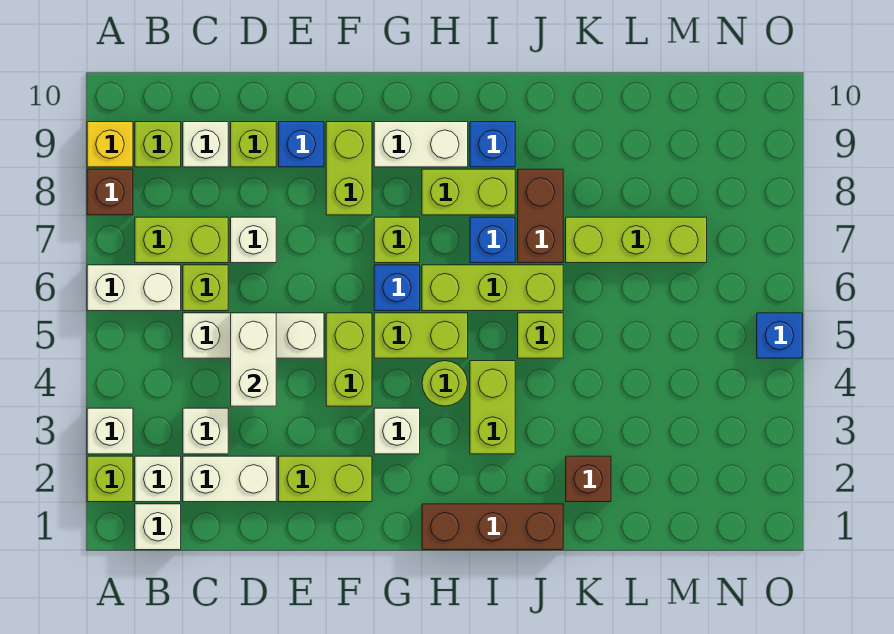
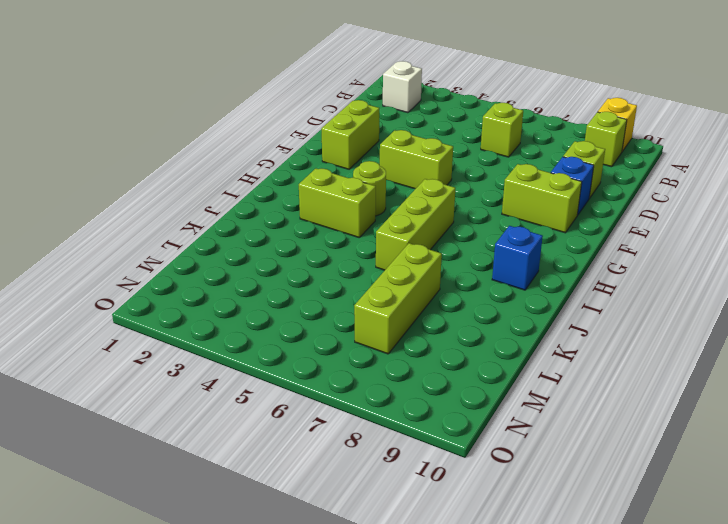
none -> lime 1x1 brick [87,456,133,502]
none -> white 1x1 brick [87,408,133,454]
none -> white 1x2 brick [87,265,181,311]
none -> brown 1x1 brick [87,169,133,215]

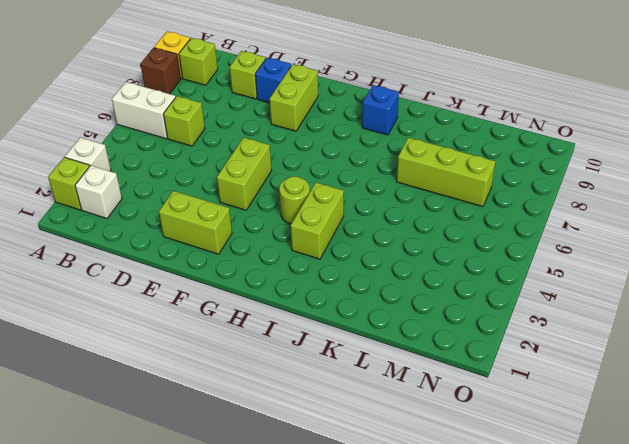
none -> white 1x1 brick [135,504,181,550]
none -> lime 1x2 brick [135,217,228,263]
none -> white 1x2 brick [183,456,276,502]
none -> white 1x1 brick [183,408,228,454]

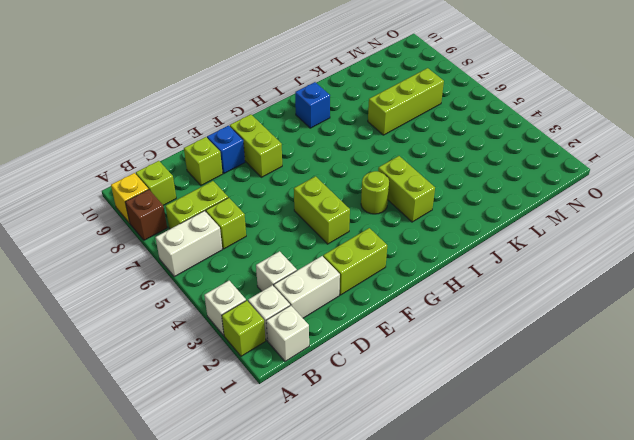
none -> white 1x3 brick [183,313,324,358]
none -> white 1x1 brick [183,122,228,167]
none -> white 1x1 brick [231,217,276,263]
none -> white 1x1 brick [374,408,420,454]

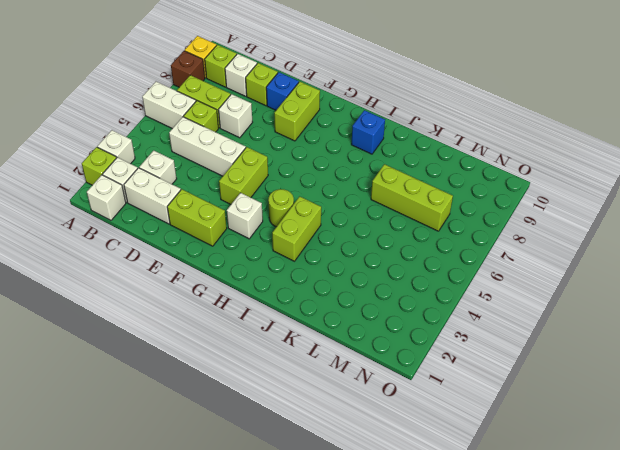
none -> lime 1x2 brick [374,313,468,358]
none -> blue 1x1 brick [374,265,420,311]
none -> lime 1x1 brick [374,217,420,263]
none -> white 1x2 brick [374,122,468,167]

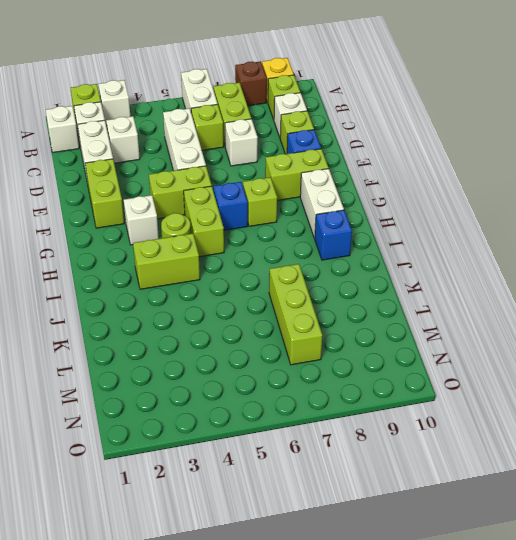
none -> brown 1x3 brick [422,504,563,550]
none -> lime 1x3 brick [422,265,563,311]
none -> lime 1x2 brick [422,169,515,215]
none -> blue 1x1 brick [470,217,515,263]

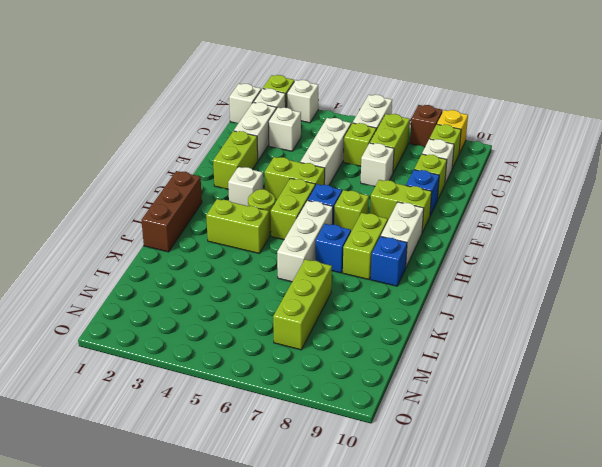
white 1x3 brick [277,200,333,282] -> lime 1x3 brick [422,265,563,311]
none -> lime 1x1 brick [518,313,563,358]
none -> brown 1x2 brick [518,169,563,263]
none -> brown 1x1 brick [566,456,611,502]
none -> blue 1x1 brick [757,313,802,358]

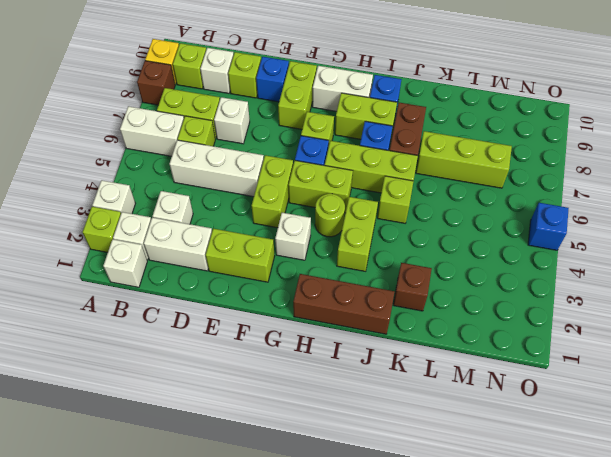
none -> white 1x2 brick [231,313,276,406]

